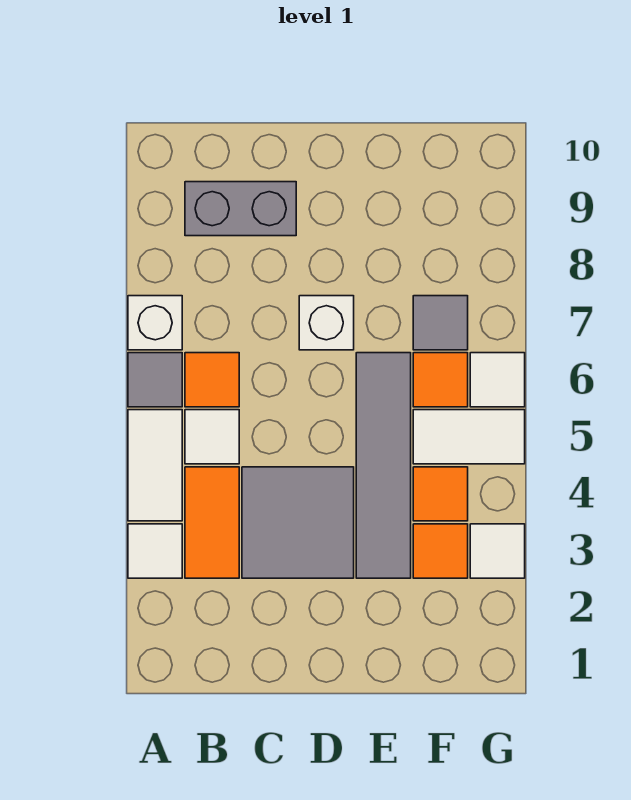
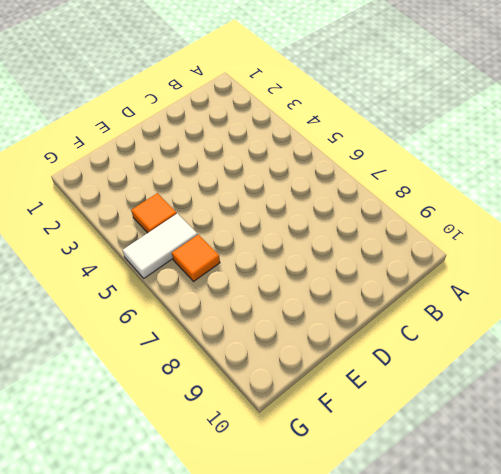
none -> white 1x1 tile [128,524,182,578]
none -> white 1x2 tile [128,410,182,521]
none -> grey 1x1 tile [128,353,182,407]

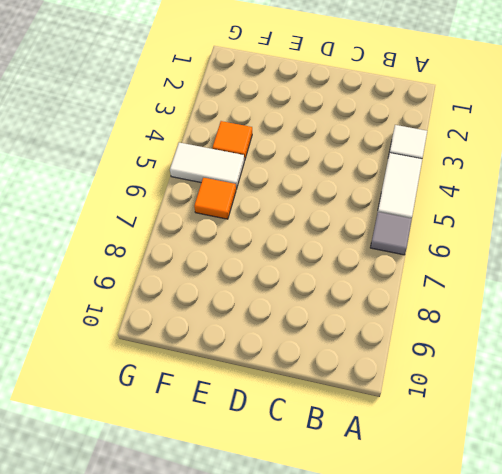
none -> white 1x1 brick [128,296,182,350]
none -> orange 1x2 tile [185,467,239,578]
none -> white 1x1 tile [185,410,239,464]

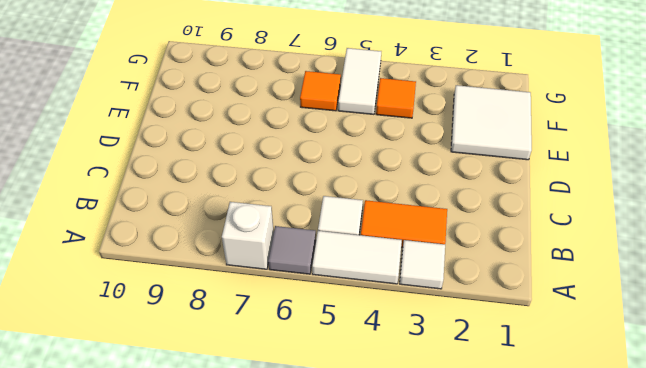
white 2x2 tile [451,85,532,160] -> none
none -> orange 1x1 tile [185,353,239,407]
none -> grey 1x2 brick [185,182,296,236]
none -> grey 2x2 tile [242,467,354,578]

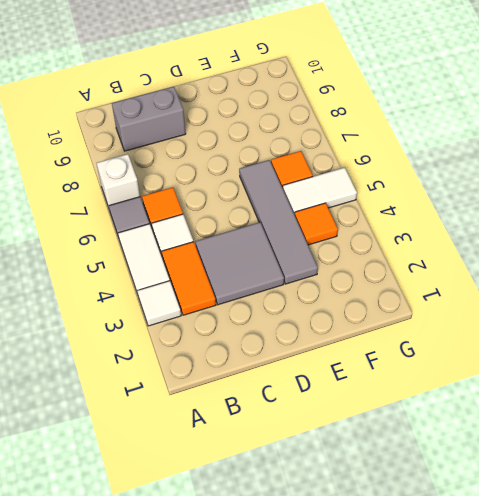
none -> white 1x1 brick [299,296,354,350]
none -> orange 1x1 tile [413,524,468,578]
none -> grey 1x1 tile [413,296,468,350]

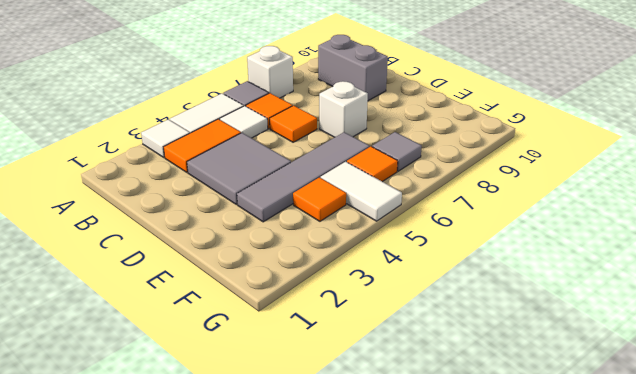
orange 1x1 tile [270,106,317,142] -> orange 1x1 tile moved to [413,524,468,578]
none -> white 1x1 tile [470,524,525,578]
none -> white 1x1 tile [470,353,525,407]

